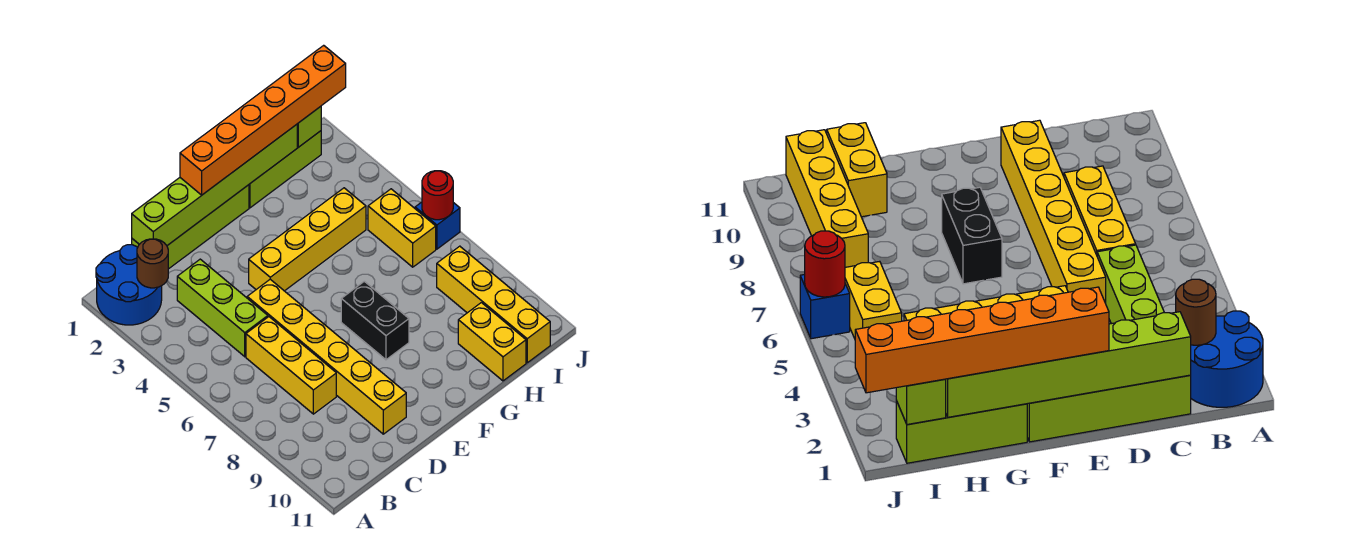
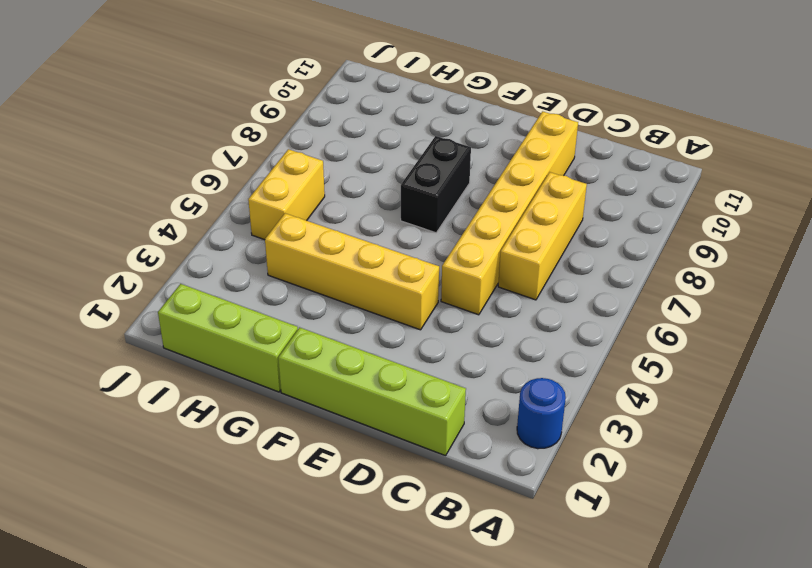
blue 1x1 round brick [517,378,566,449] -> blue 2x2 round brick [96,245,162,325]
none -> lime 1x3 brick [177,259,268,357]
none -> yellow 1x2 brick [458,303,526,381]
none -> yellow 1x4 brick [437,246,550,363]

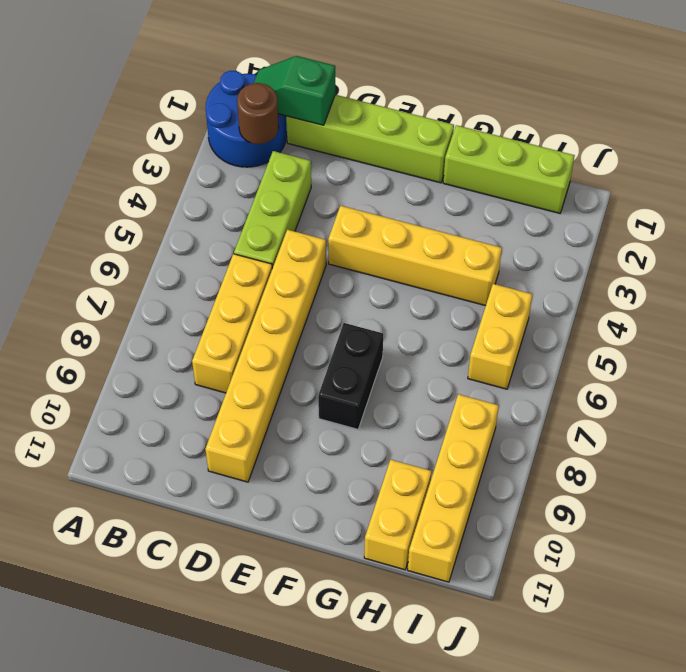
green 1x2 slope [254,56,335,125] -> lime 1x6 brick [132,124,297,245]
none -> blue 1x1 brick [415,202,460,249]
none -> lime 1x1 brick [297,106,321,147]
none -> red 1x1 round brick [422,171,453,220]

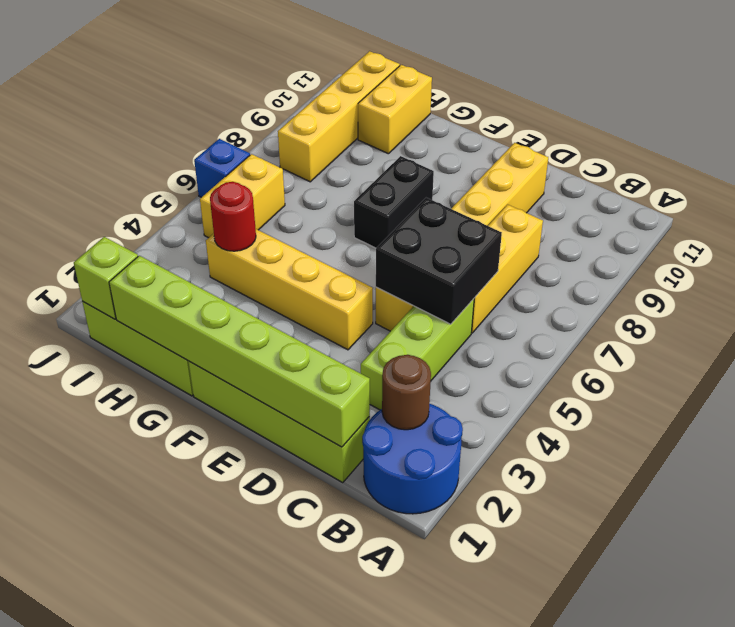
black 2x2 brick [376,198,502,324] -> none
red 1x1 round brick [210,182,256,251] -> red 1x1 round brick moved to [422,171,453,220]
none -> orange 1x6 brick [180,45,346,195]

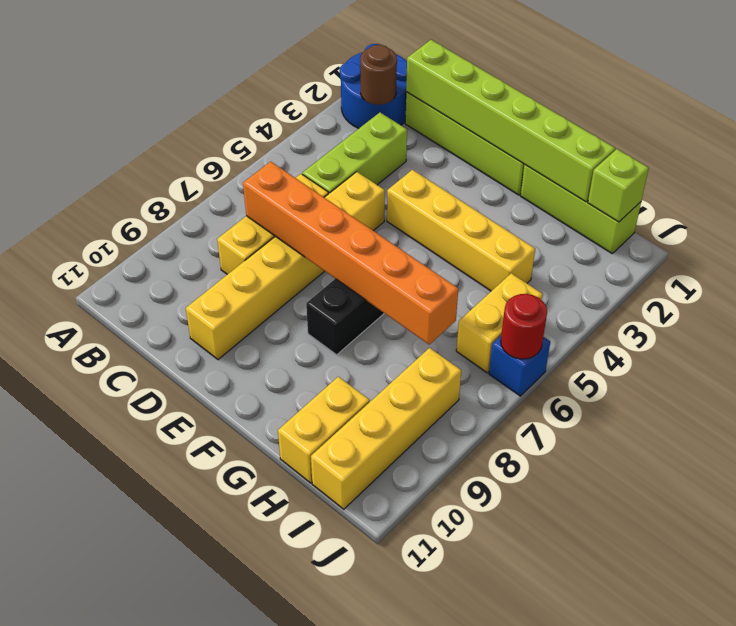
orange 1x6 brick [243,162,458,344] -> orange 1x6 brick moved to [180,45,346,195]

